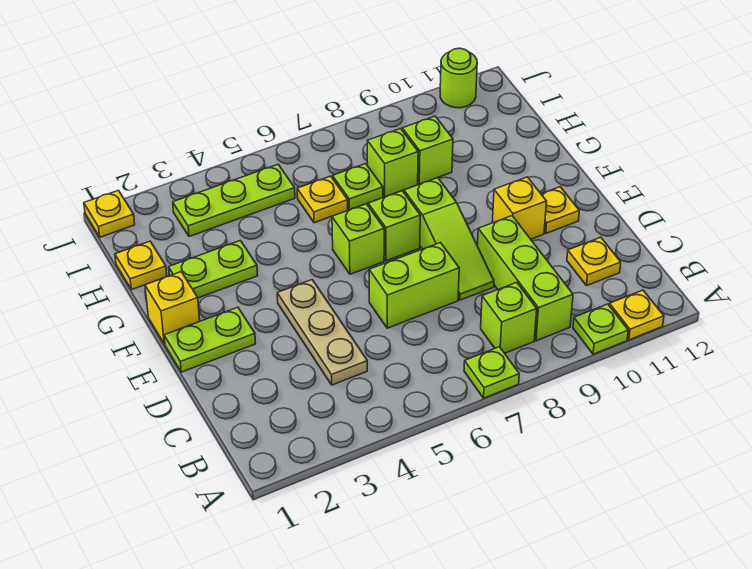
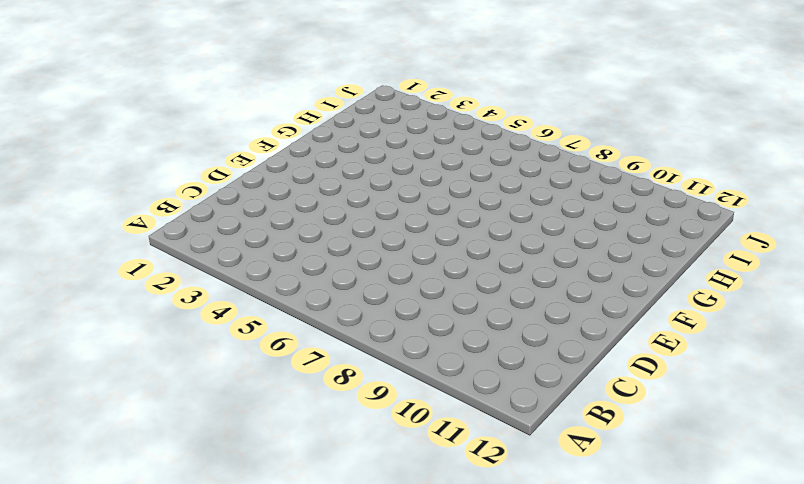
none -> lime 1x1 plate [464,347,519,398]
none -> lime 1x1 plate [573,304,628,354]
none -> yellow 1x1 plate [609,290,664,340]

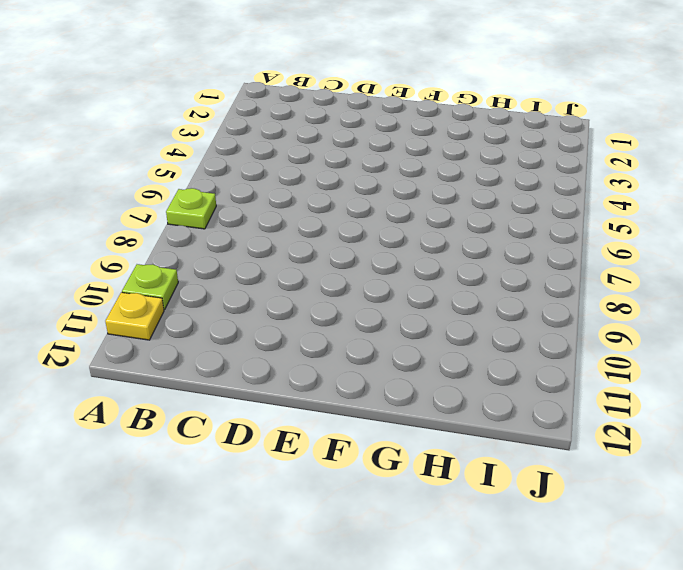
none -> lime 1x1 brick [481,282,537,353]
none -> lime 1x3 brick [478,216,573,341]
none -> tan 1x3 plate [277,280,367,385]

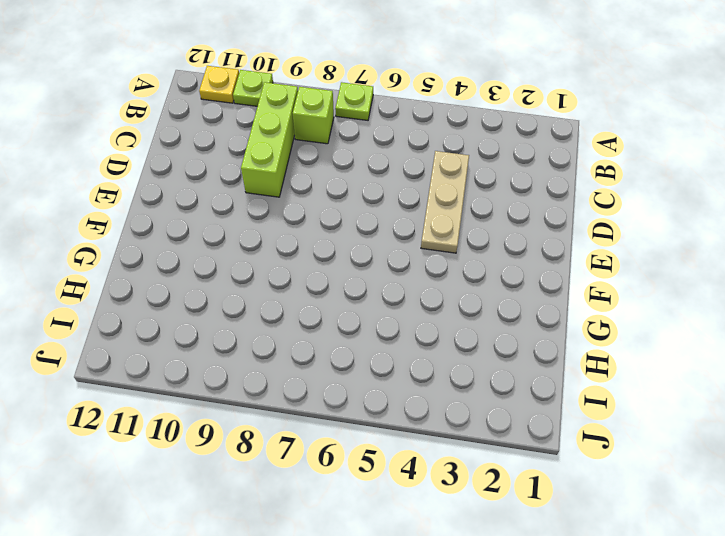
none -> yellow 1x1 plate [567,237,621,285]
none -> lime 1x2 brick [369,243,459,328]
none -> lime 1x3 slope [404,178,494,300]

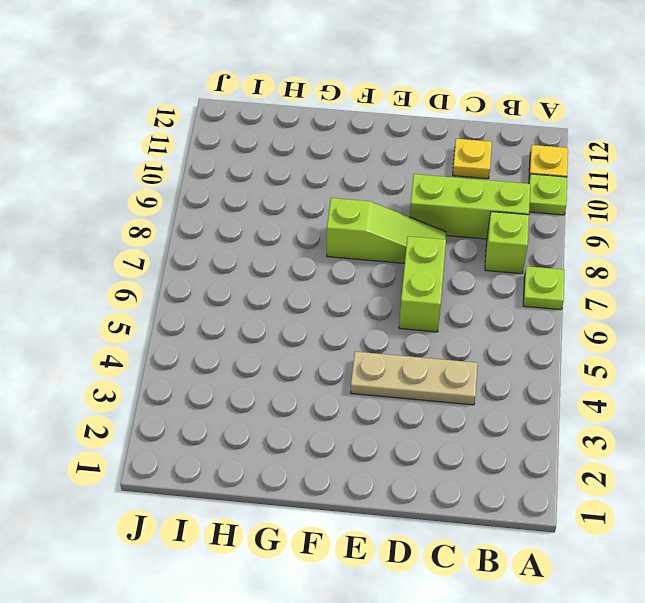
none -> lime 1x2 plate [164,307,256,372]
none -> yellow 1x1 brick [492,177,547,239]
none -> yellow 1x1 plate [541,187,579,233]

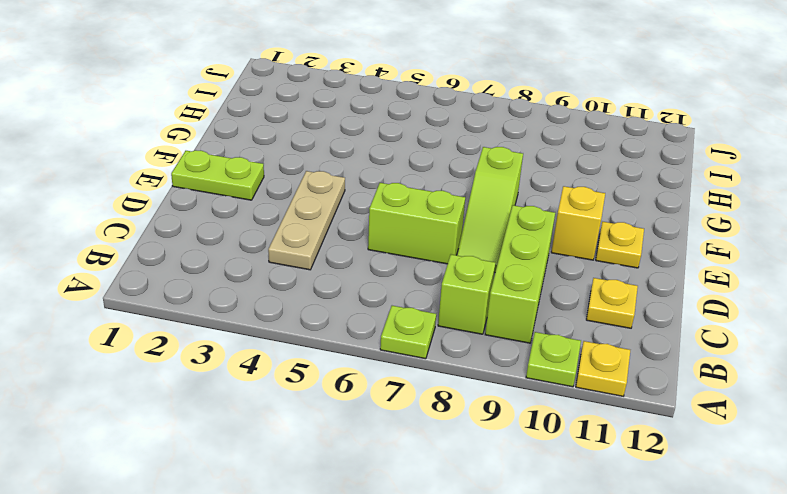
none -> yellow 1x1 brick [145,272,200,344]
none -> lime 1x1 brick [332,204,384,274]
none -> lime 1x1 brick [368,191,420,261]

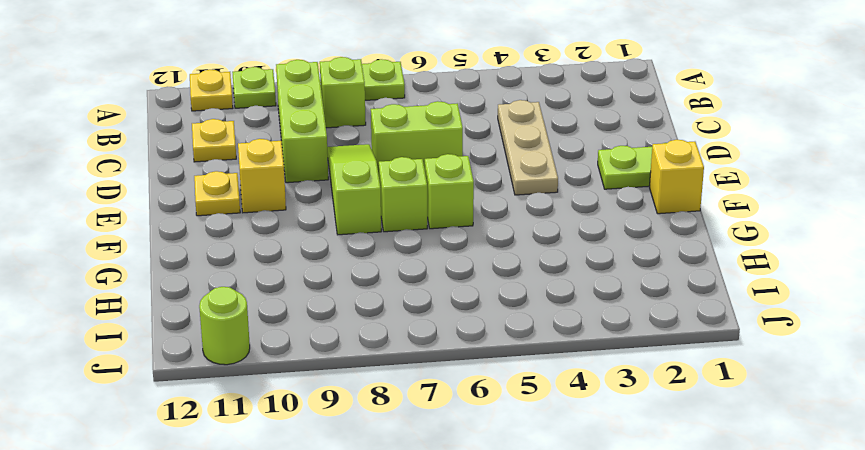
none -> lime 1x2 plate [169,240,258,298]
none -> yellow 1x1 plate [115,241,167,290]
none -> yellow 1x1 plate [297,176,348,223]

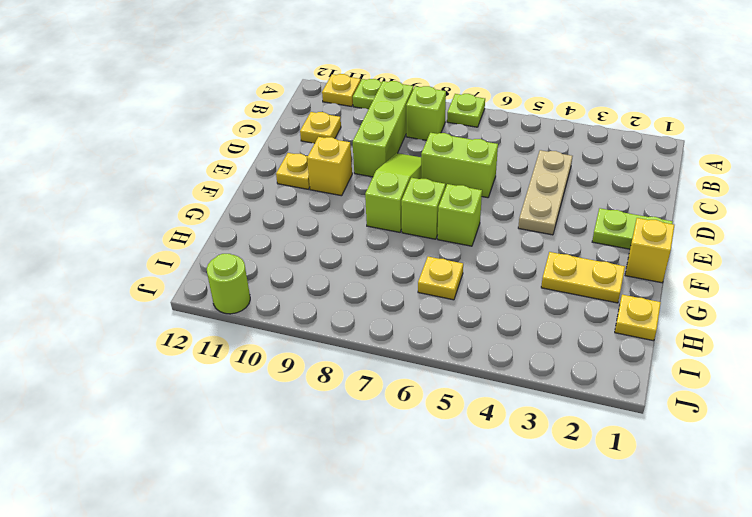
yellow 1x2 plate [541,252,625,303] -> lime 1x2 plate [169,240,258,298]
none -> lime 1x1 plate [333,164,383,210]
none -> lime 1x1 brick [367,129,418,197]
none -> lime 1x1 brick [402,116,453,184]

